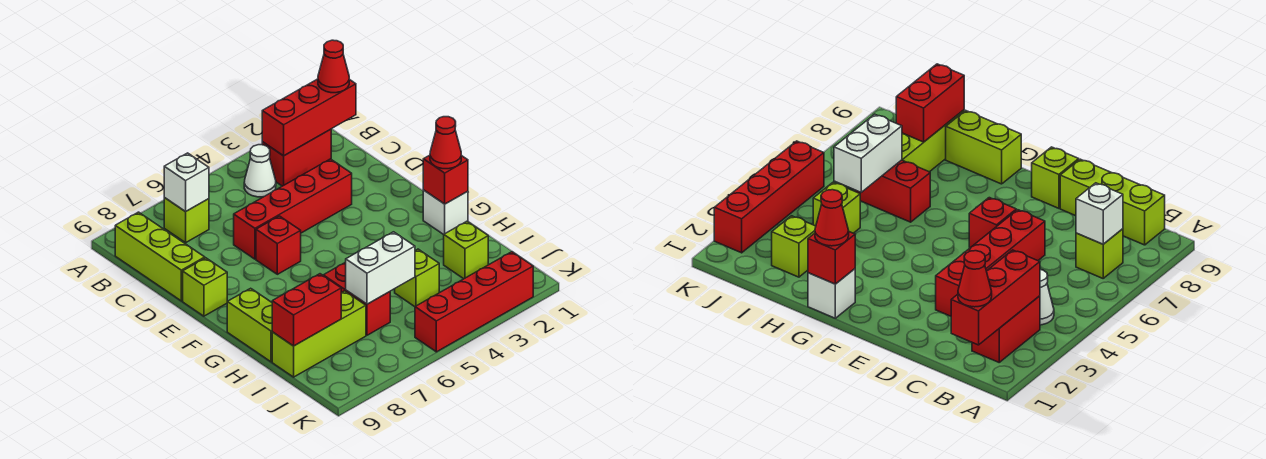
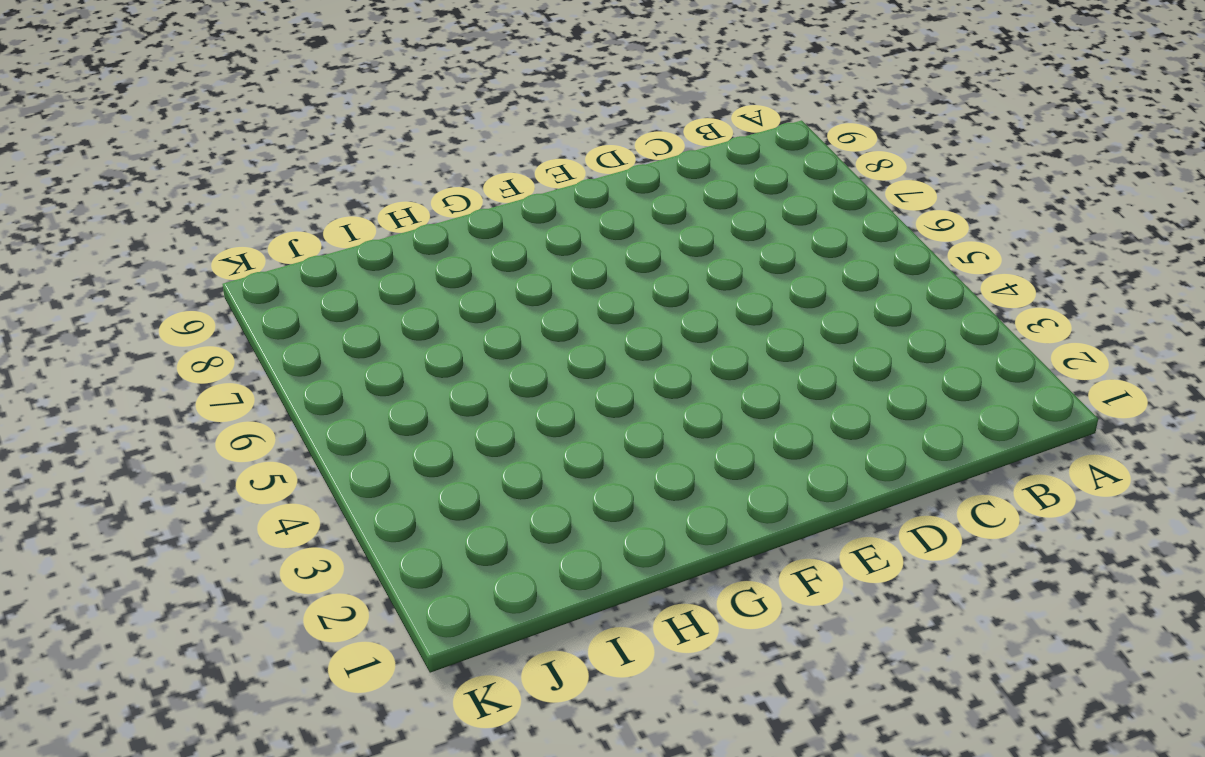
none -> red 1x2 brick [262,129,331,186]
none -> white 1x1 cone [244,145,276,197]
none -> lime 1x1 brick [164,198,209,243]

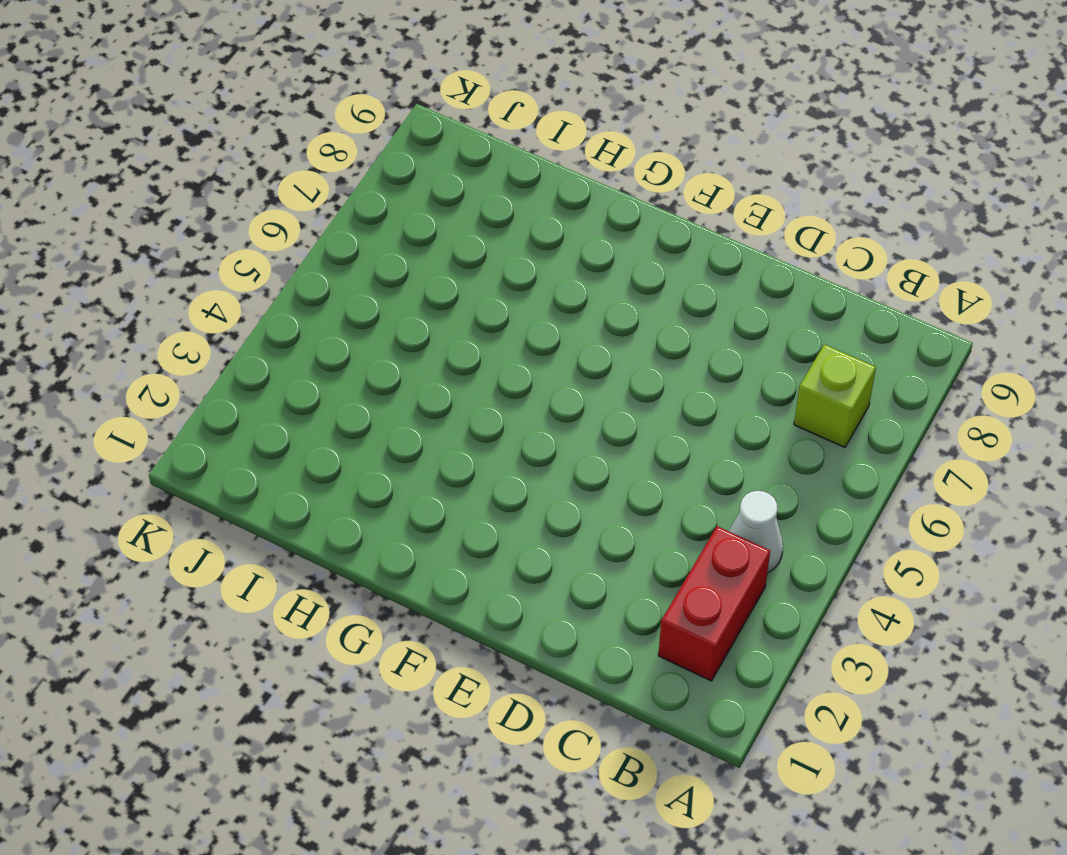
none -> lime 1x3 brick [115,212,205,301]
none -> red 1x4 brick [234,159,352,259]
none -> red 1x1 brick [256,216,301,274]

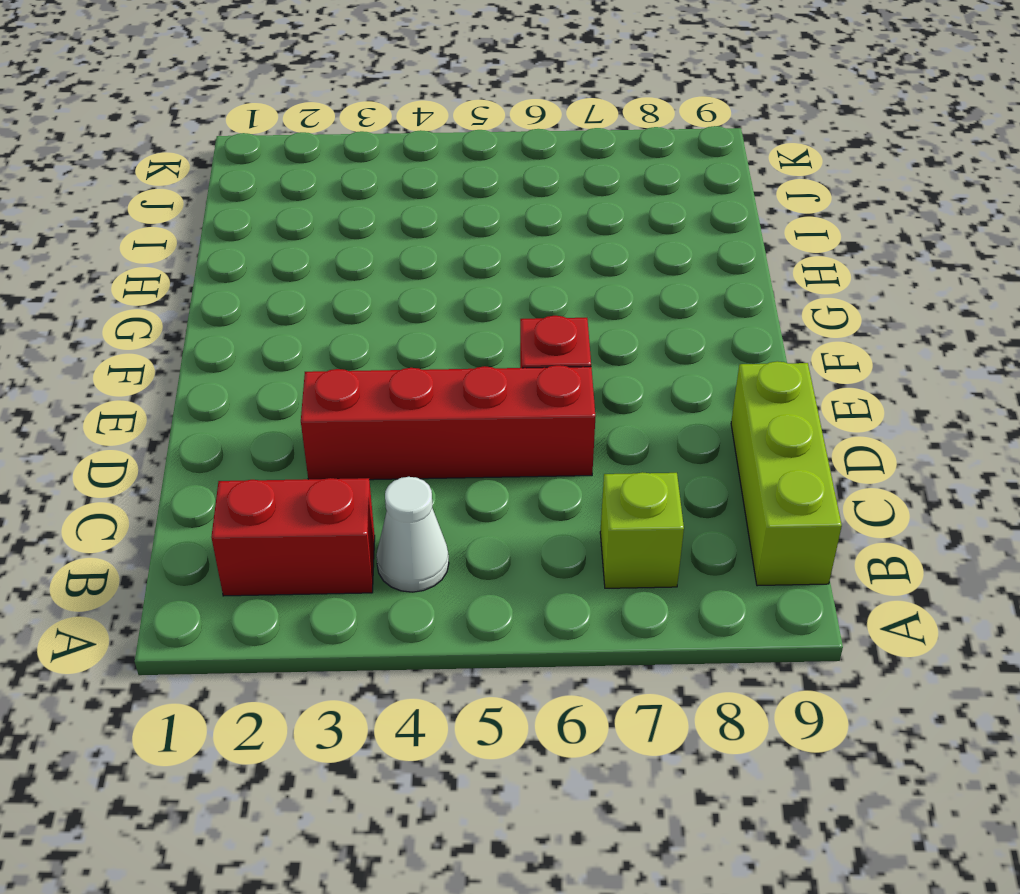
none -> lime 1x1 brick [183,258,228,316]
none -> white 1x1 brick [423,190,468,235]
none -> lime 1x2 brick [227,288,272,362]

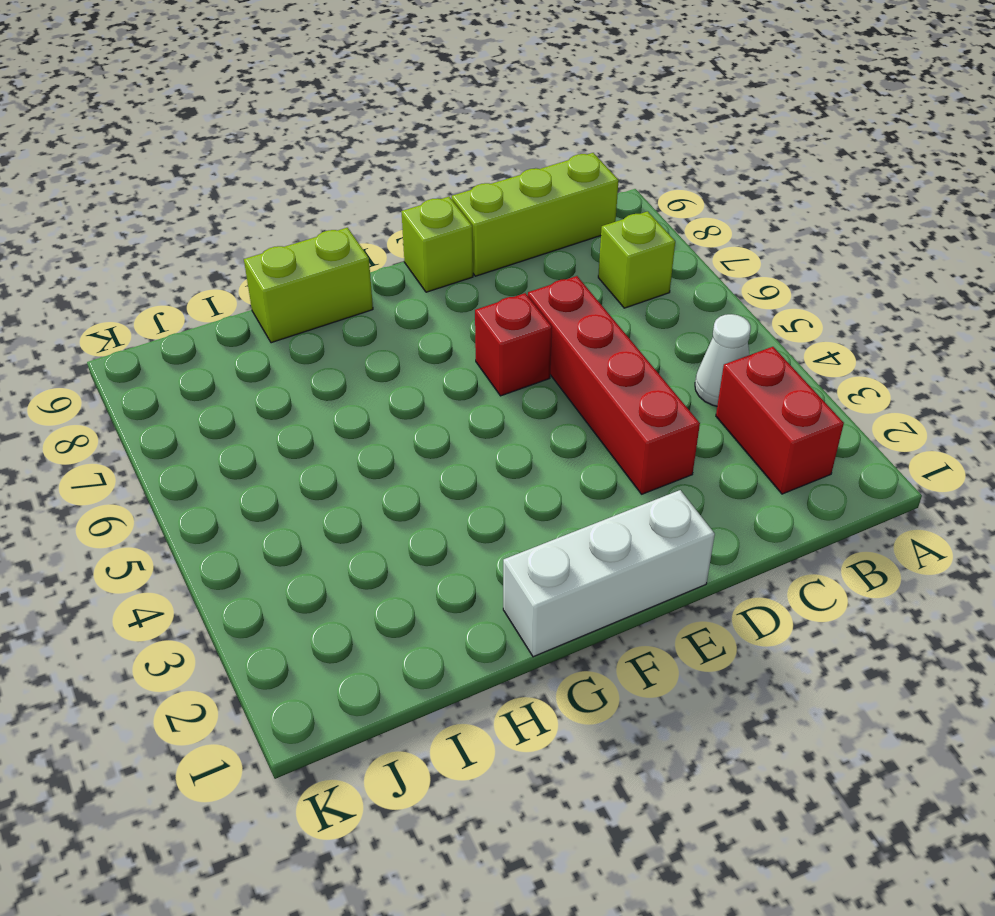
white 1x3 brick [503,490,715,657] -> white 1x1 brick [423,190,468,235]
none -> red 1x2 brick [323,262,390,335]
none -> lime 1x1 brick [444,221,488,279]
none -> lime 1x1 brick [395,249,439,307]

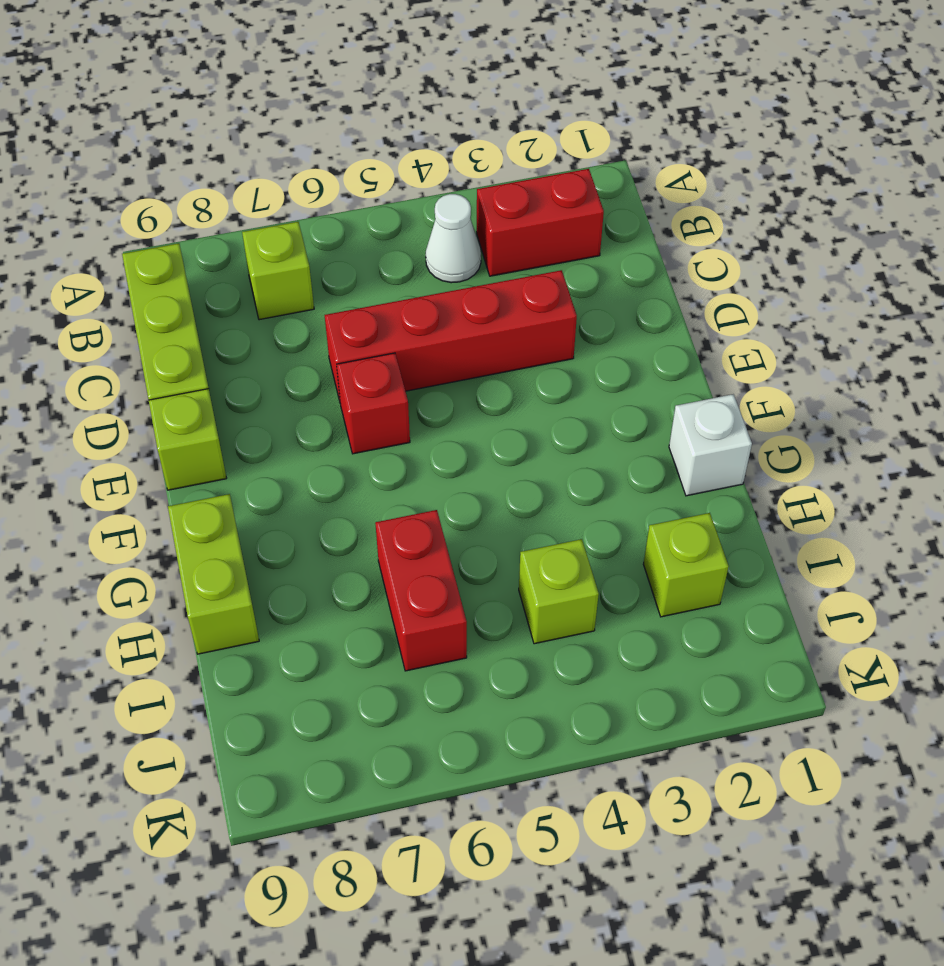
none -> lime 1x3 brick [272,291,366,377]
none -> red 1x4 brick [415,252,533,352]
none -> red 1x3 brick [262,79,356,156]

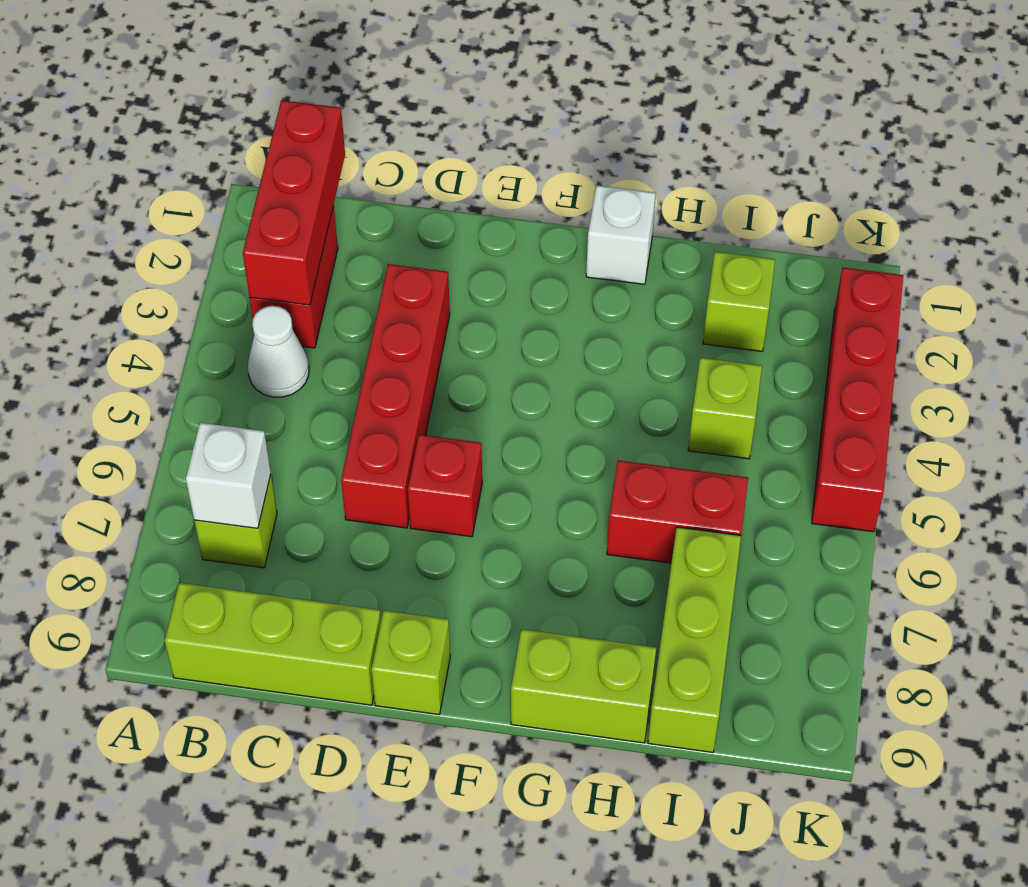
none -> red 1x1 brick [423,155,468,204]
none -> white 1x2 brick [346,232,415,304]
none -> red 1x2 brick [272,274,341,346]

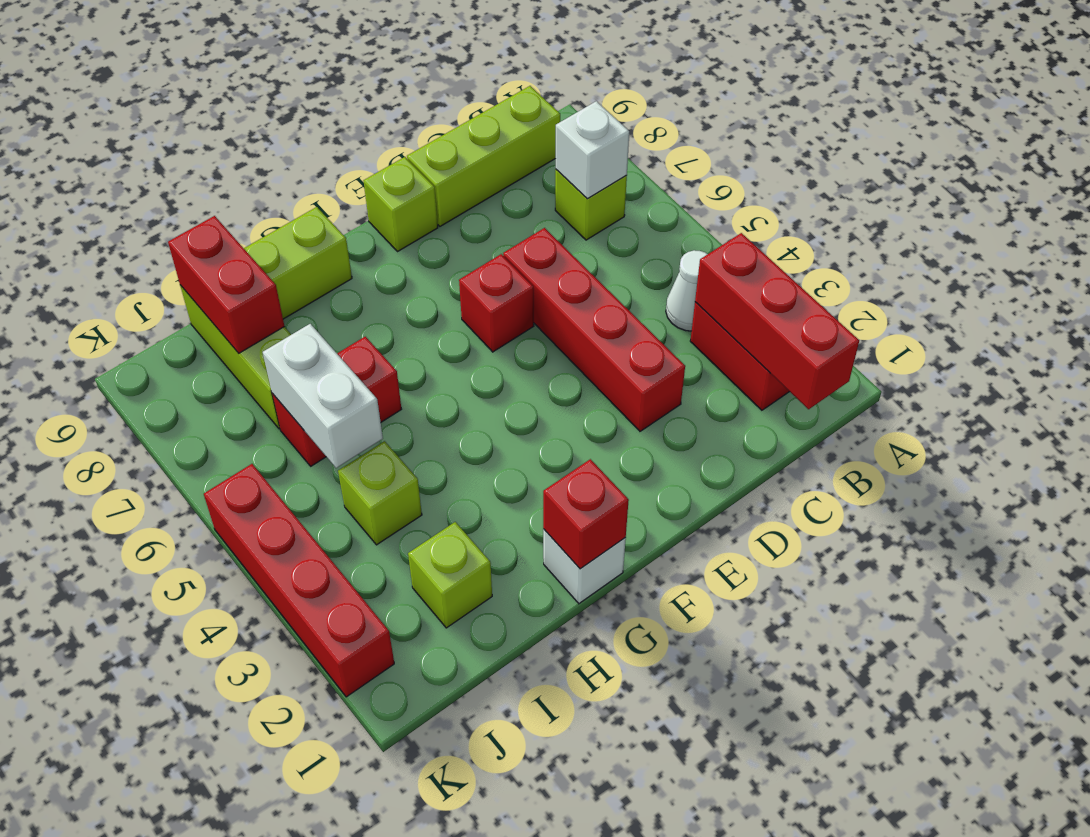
none -> red 1x1 cone [318,40,349,93]
none -> red 1x1 cone [430,117,461,169]

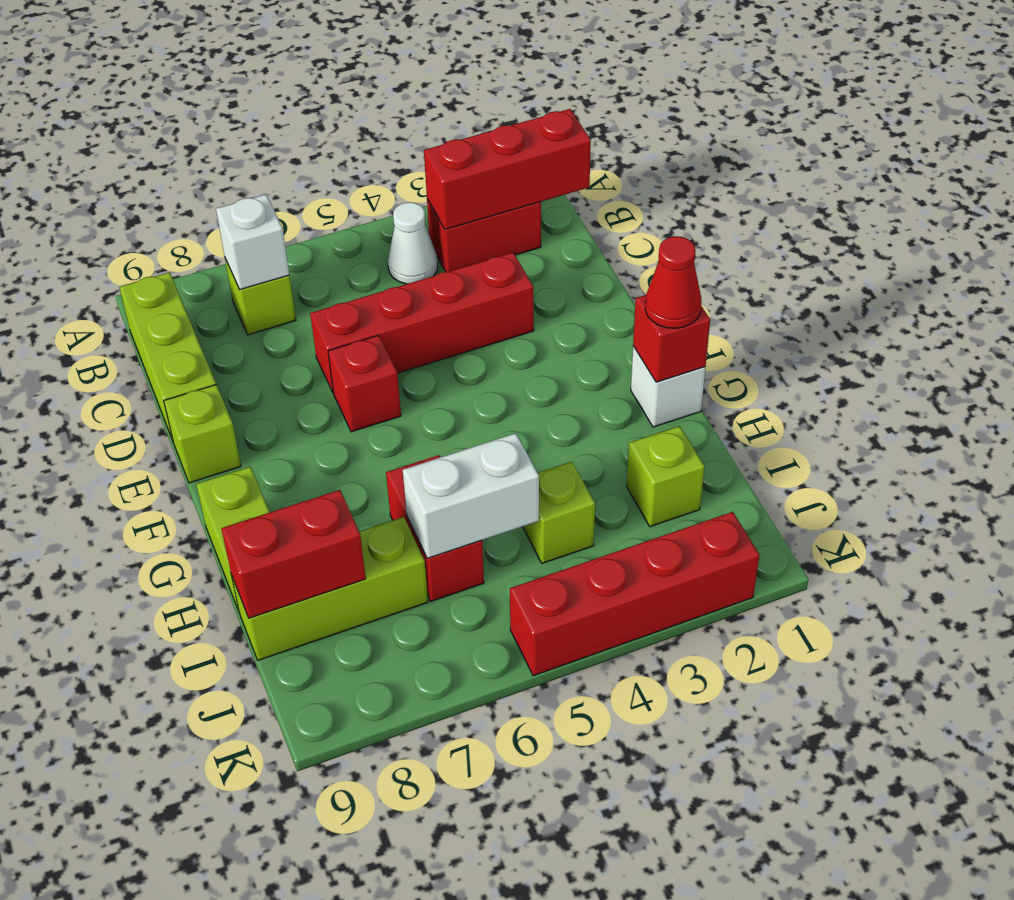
none -> red 1x1 cone [318,40,349,93]

